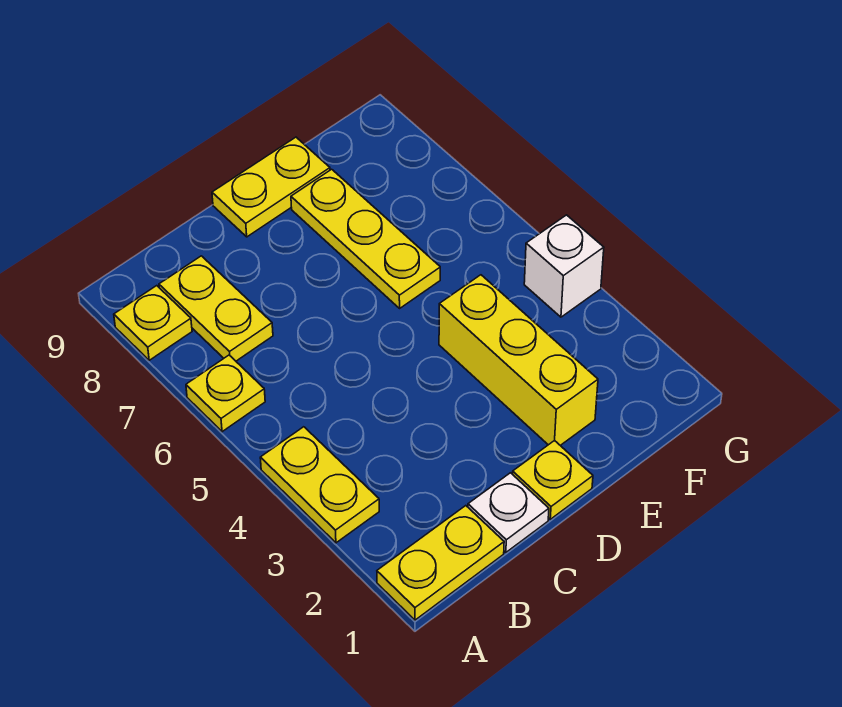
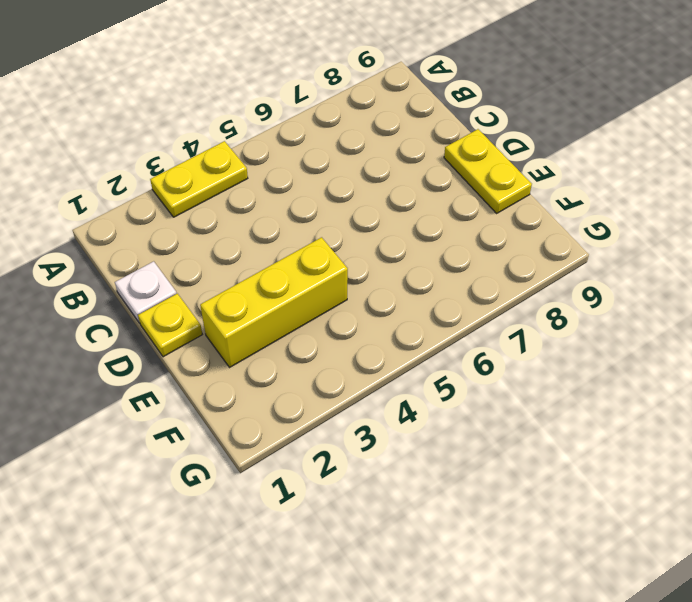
none -> yellow 1x2 plate [377,506,504,620]
none -> yellow 1x1 plate [186,355,265,432]

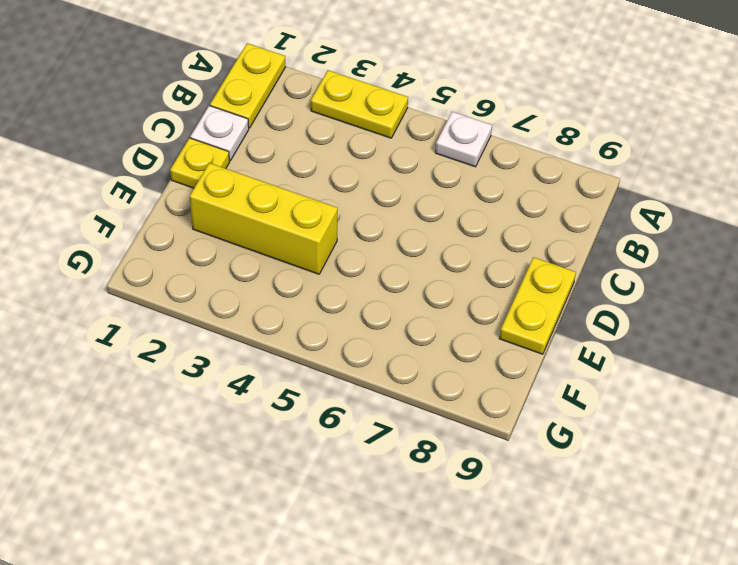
white 1x1 plate [435,112,492,167] -> yellow 1x1 plate [186,355,265,432]
none -> yellow 1x1 plate [114,286,192,360]
none -> yellow 1x2 plate [159,256,273,361]

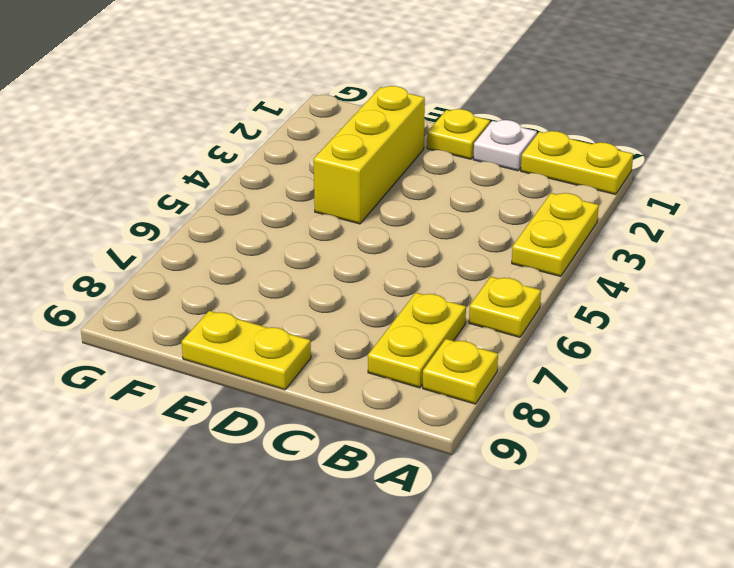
none -> yellow 1x3 plate [291,169,440,308]
none -> white 1x1 brick [524,215,604,317]

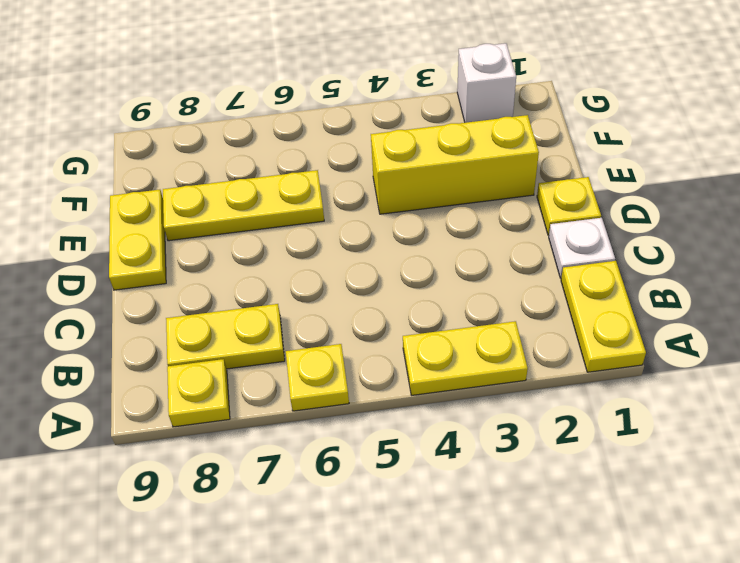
white 1x1 brick [457,43,516,123] -> white 1x1 brick moved to [524,215,604,317]

